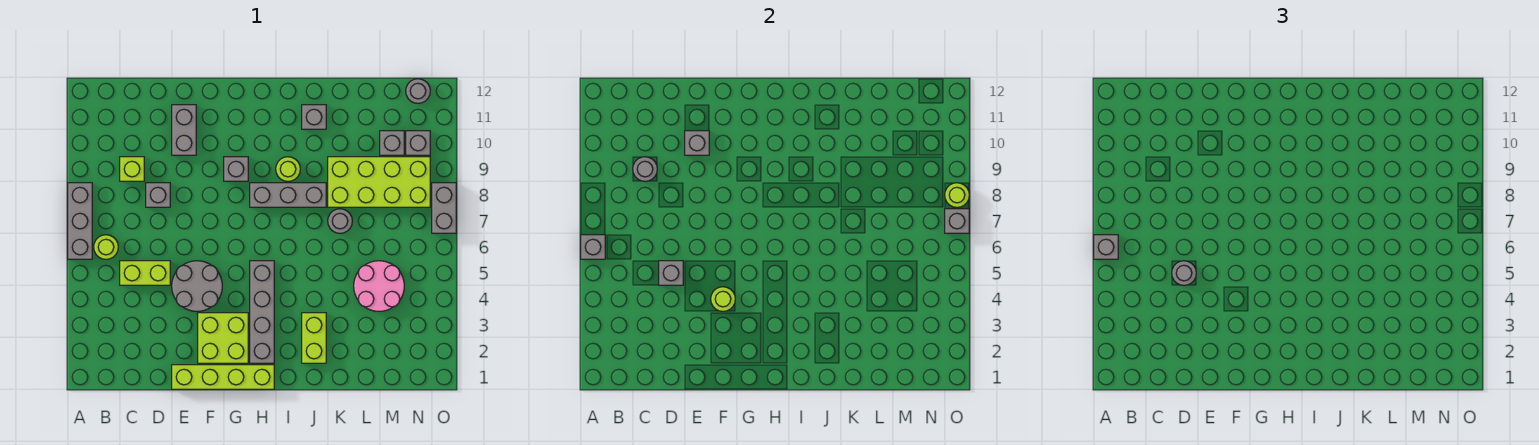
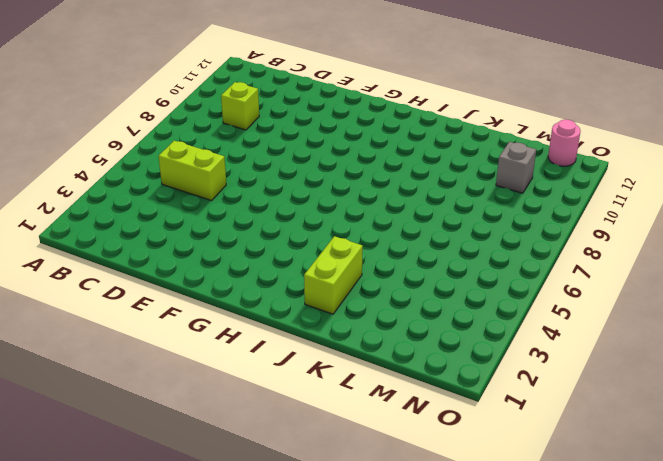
pink 1x1 round brick [548,119,580,166] -> grey 1x1 round brick [406,79,430,103]
none -> grey 1x3 brick [68,183,92,259]
none -> lime 1x1 round brick [94,235,118,259]
none -> grey 1x1 brick [146,183,170,207]
none -> lime 1x4 brick [172,365,274,389]

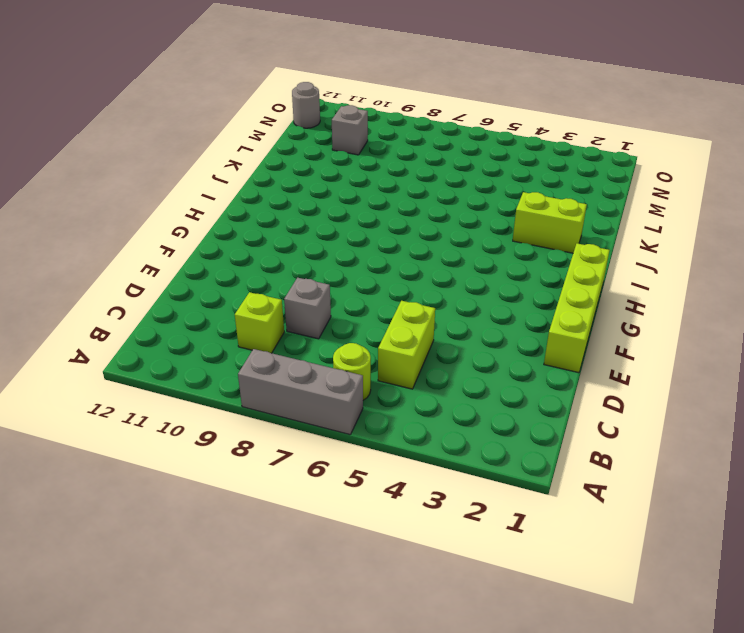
none -> grey 2x2 round brick [172,261,222,311]
none -> grey 1x2 brick [172,105,196,155]
none -> lime 2x2 brick [198,313,248,363]
none -> grey 1x1 brick [224,157,248,181]

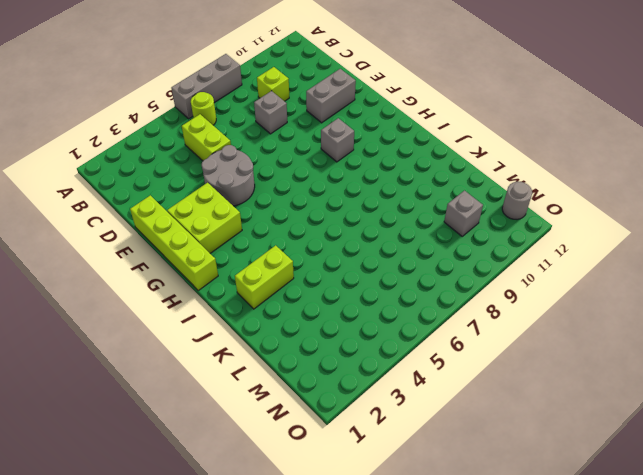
none -> grey 1x4 brick [250,261,274,363]
none -> grey 1x3 brick [250,183,326,207]
none -> lime 1x1 round brick [276,157,300,181]
none -> grey 1x1 brick [302,105,326,129]

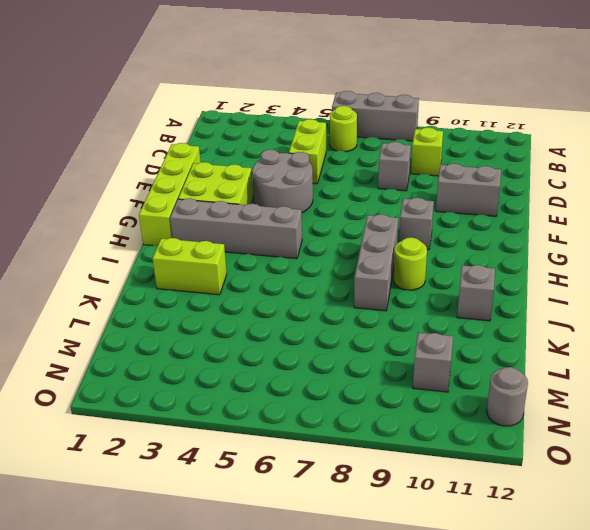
none -> grey 1x1 round brick [328,209,352,233]
none -> lime 2x4 brick [328,157,430,207]
none -> pink 2x2 round brick [354,261,404,311]
none -> grey 1x1 brick [406,131,430,155]

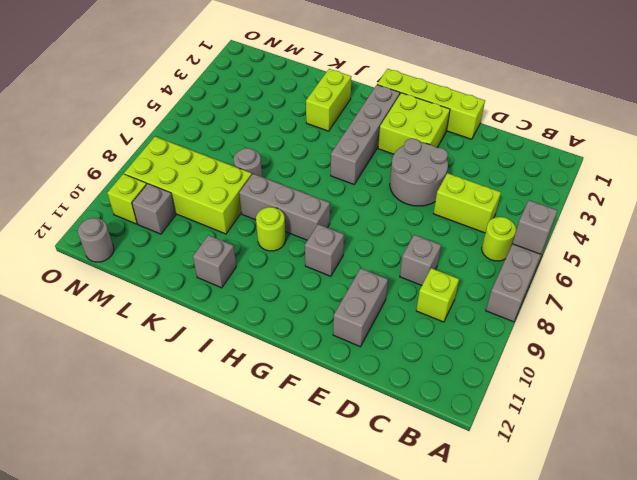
lime 1x1 brick [107,174,147,224] -> grey 1x1 brick [406,131,430,155]
none -> pink 2x2 round brick [354,261,404,311]
none -> grey 1x2 brick [432,183,456,233]
none -> grey 1x1 round brick [633,157,657,181]
none -> grey 1x1 brick [659,261,683,285]

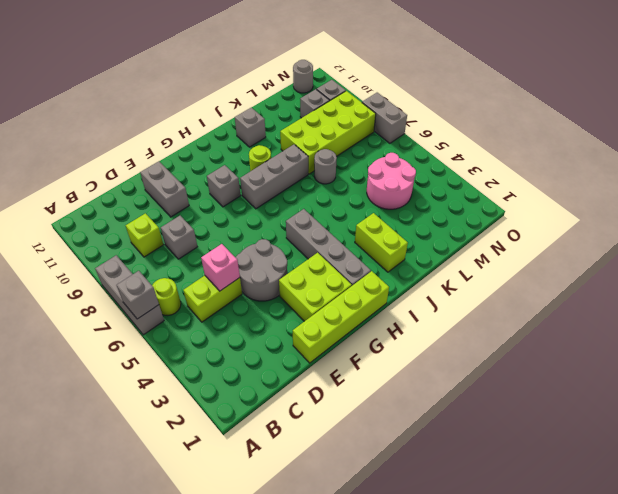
pink 1x1 brick [201,244,240,291] -> grey 1x1 brick [659,261,683,285]
none -> grey 1x1 round brick [633,157,657,181]
none -> grey 1x1 brick [685,131,709,155]
none -> lime 1x1 round brick [711,287,735,311]
none -> grey 1x1 brick [945,209,969,233]

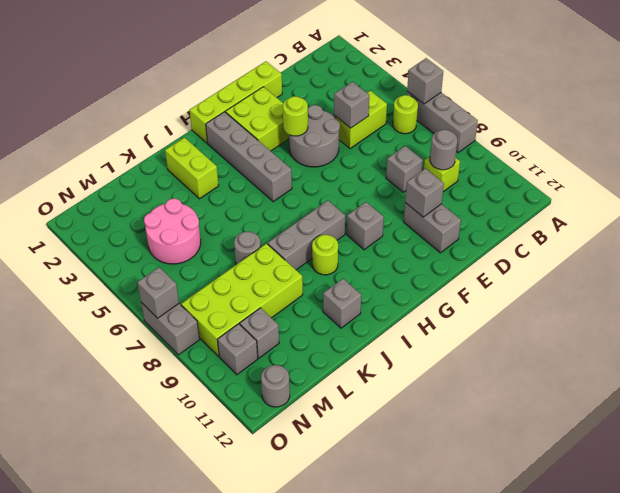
none -> lime 1x1 round brick [945,183,969,207]
none -> grey 1x1 brick [1094,235,1118,259]
none -> grey 1x1 round brick [1172,261,1196,285]

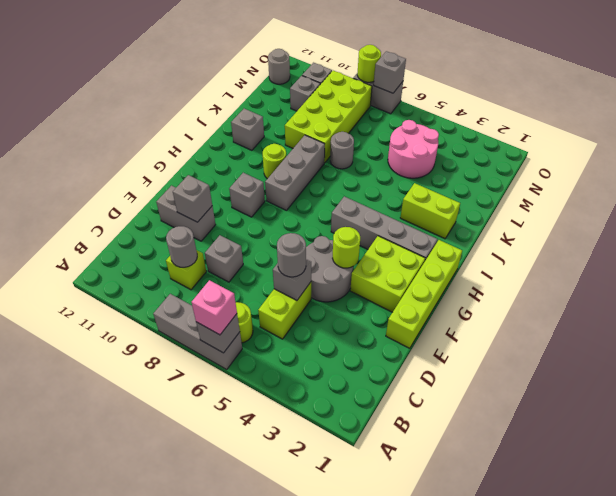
pink 1x1 brick [191,280,237,335] -> grey 1x1 brick [1094,235,1118,259]

